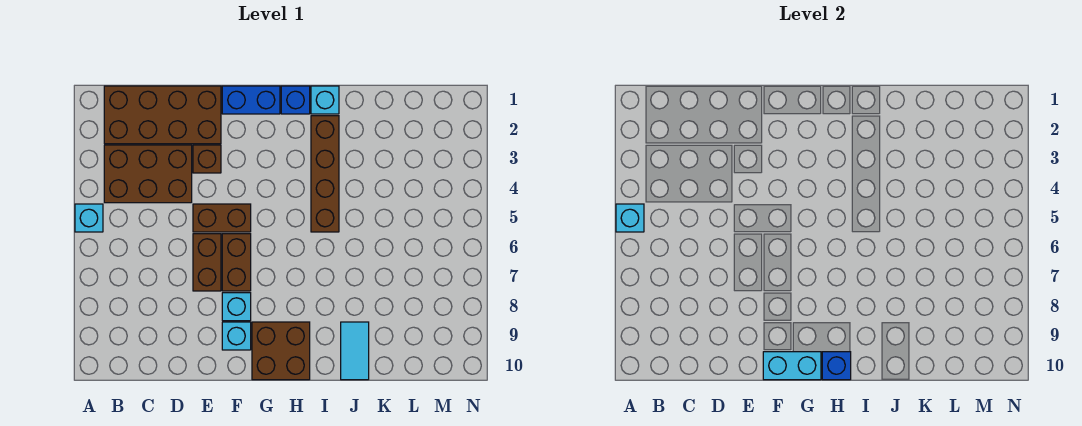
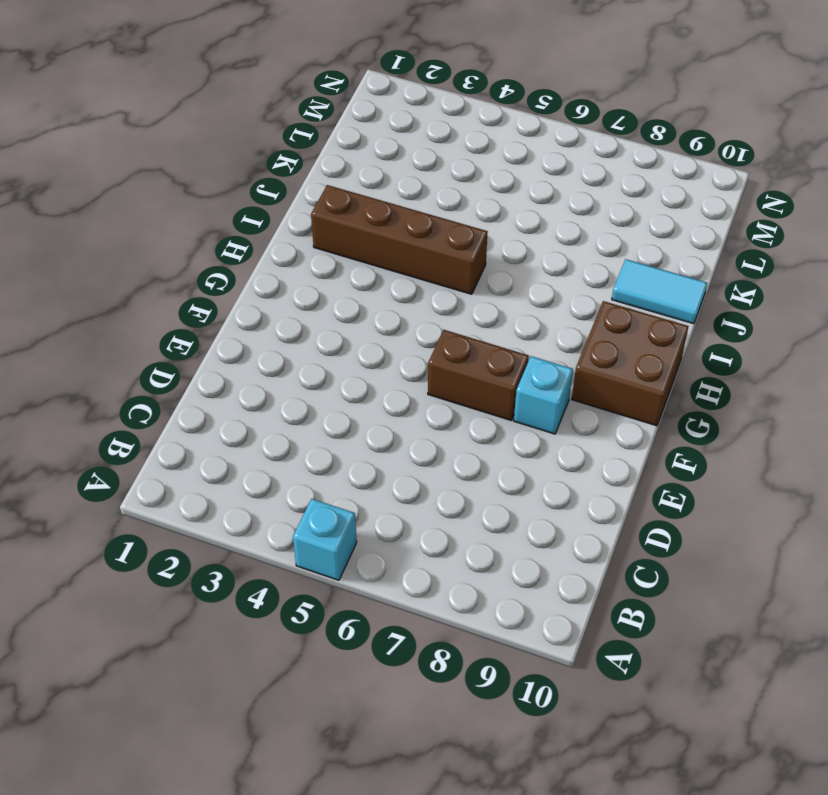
none -> brown 2x4 brick [104,86,221,144]
none -> brown 2x3 brick [104,145,192,203]
none -> brown 1x1 brick [193,145,221,173]

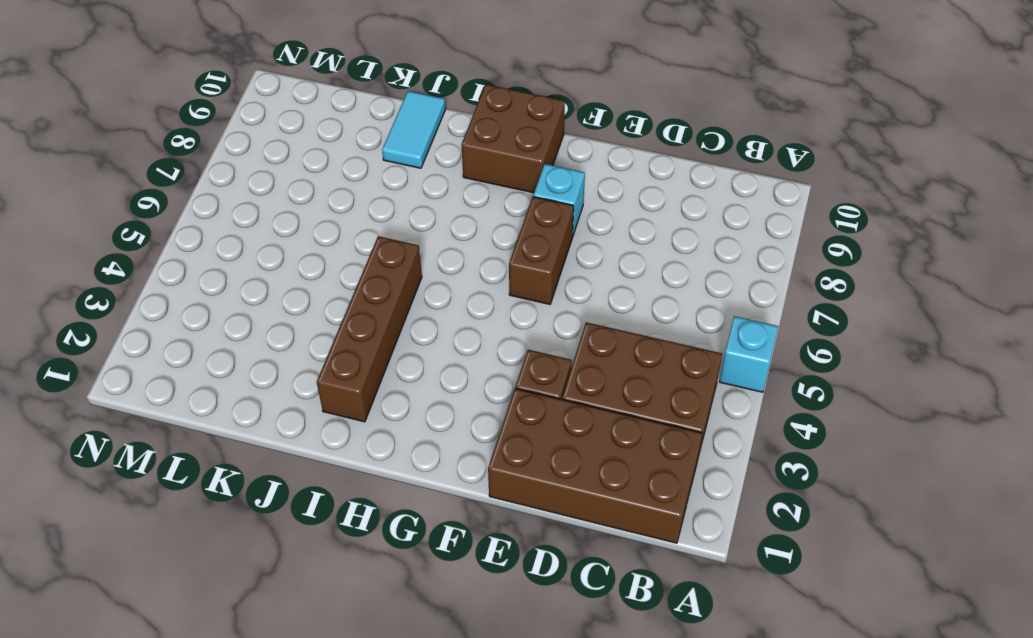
none -> brown 1x2 brick [193,204,251,232]
none -> brown 1x2 brick [193,234,221,291]
none -> blue 1x2 brick [222,86,280,114]

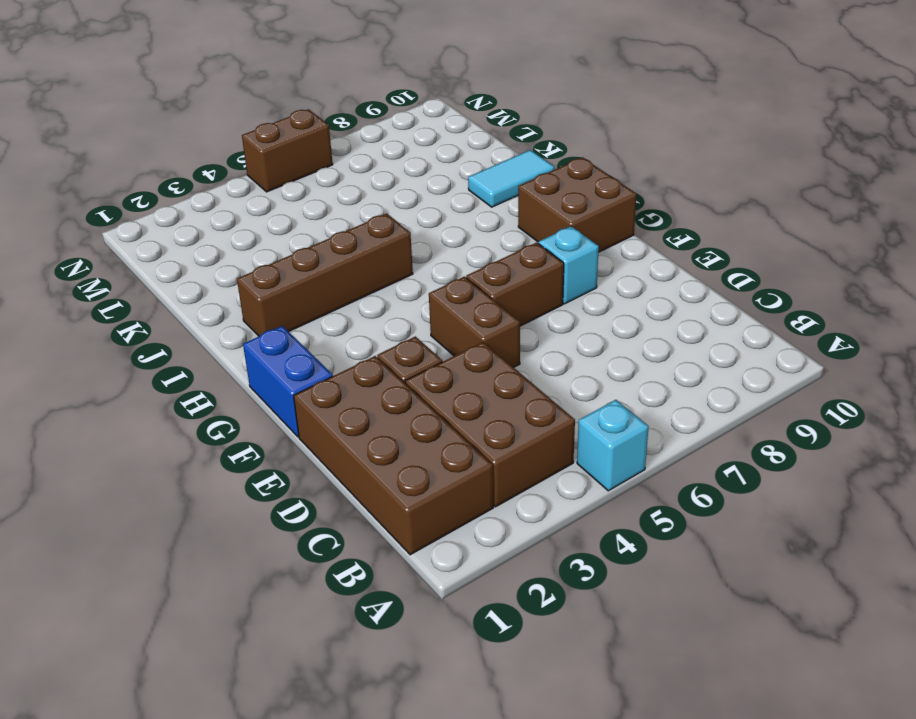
brown 1x2 brick [242,109,333,192] -> brown 1x2 brick moved to [193,234,221,291]
none -> cyan 1x1 brick [222,322,251,350]
none -> blue 1x1 brick [281,86,310,114]
none -> cyan 1x1 brick [311,86,339,114]

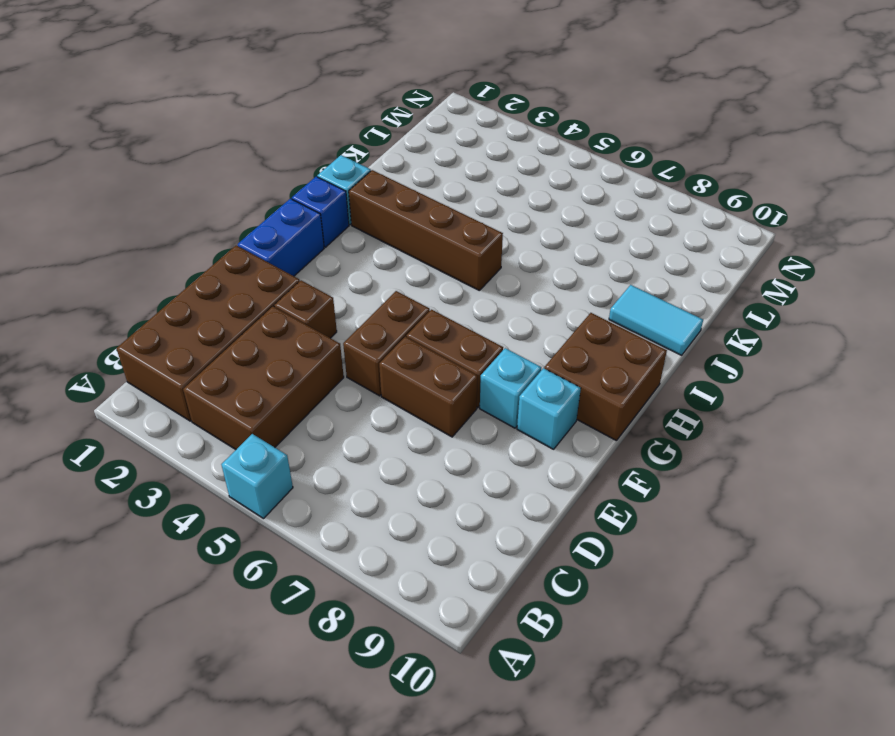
none -> cyan 1x1 brick [616,204,644,232]
none -> cyan 1x2 brick [763,352,821,380]
none -> blue 1x1 brick [822,352,851,380]

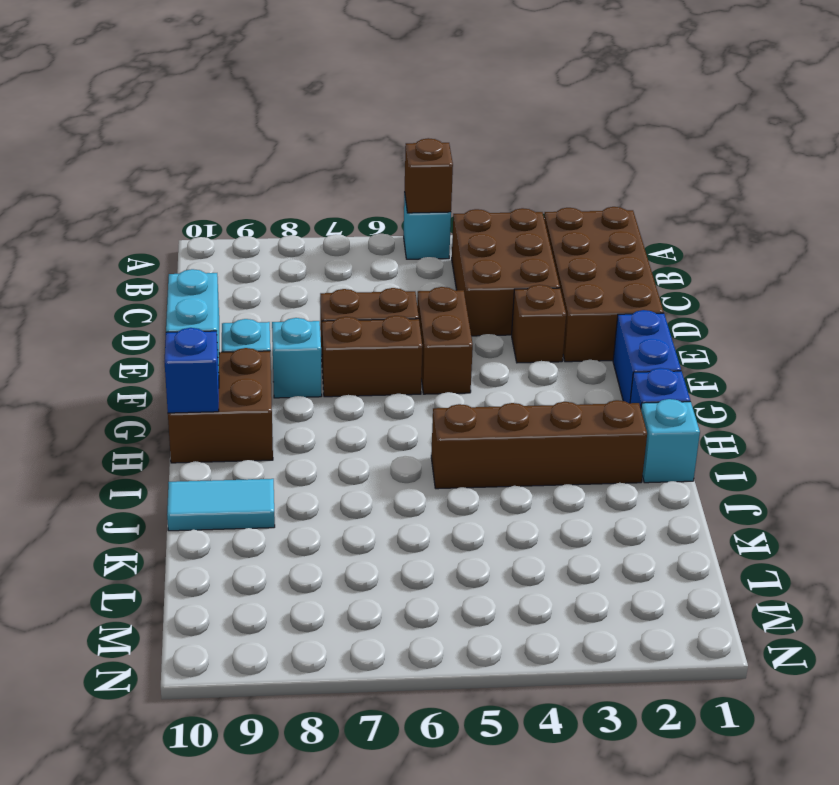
brown 1x1 brick [405,138,453,213] -> cyan 1x1 brick [616,204,644,232]

